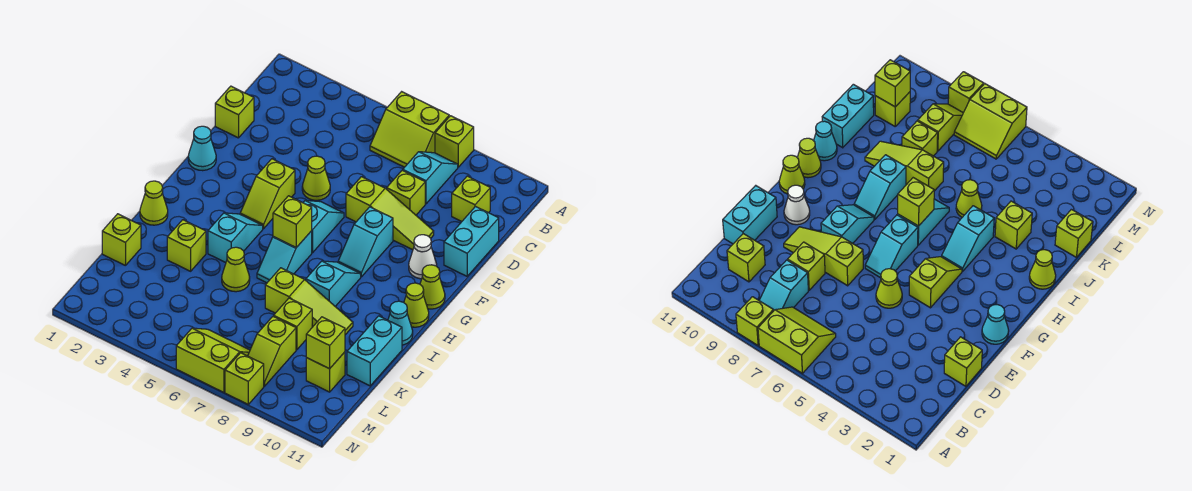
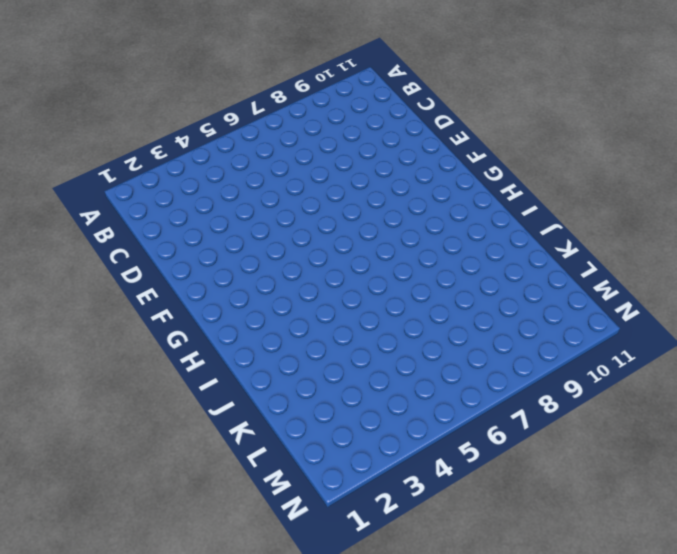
none -> lime 2x2 slope [370,92,449,167]
none -> lime 1x1 brick [435,116,474,167]
none -> cyan 1x2 slope [403,152,458,204]
none -> lime 1x1 brick [452,176,490,221]

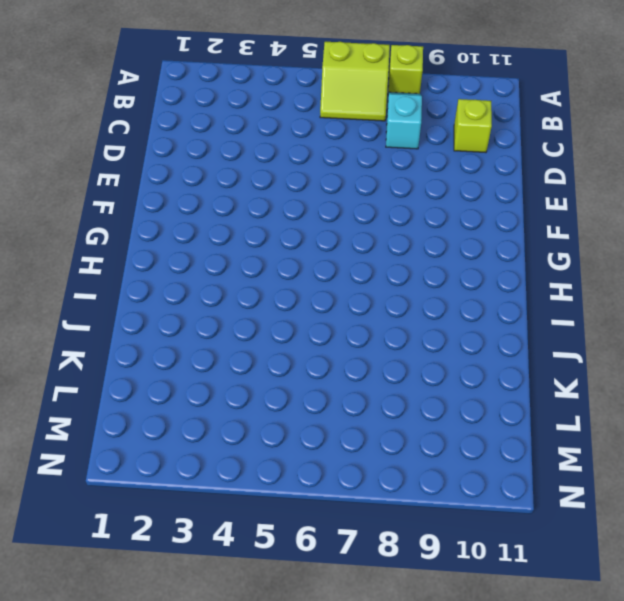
none -> lime 1x1 brick [215,86,254,138]
none -> lime 1x1 brick [387,170,425,215]
none -> cyan 1x2 brick [444,207,499,276]
none -> lime 1x1 cone [302,156,330,200]

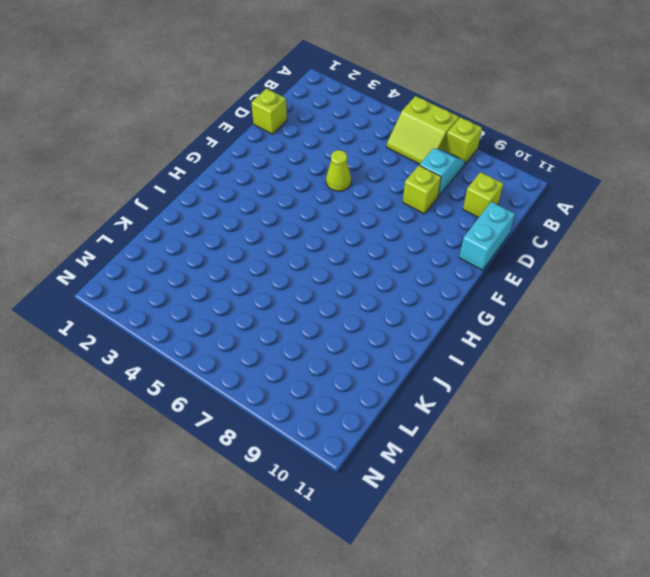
none -> lime 1x3 slope [346,177,434,250]
none -> cyan 1x1 cone [188,126,216,171]
none -> lime 1x2 slope [240,159,295,229]
none -> cyan 1x2 slope [303,201,344,253]

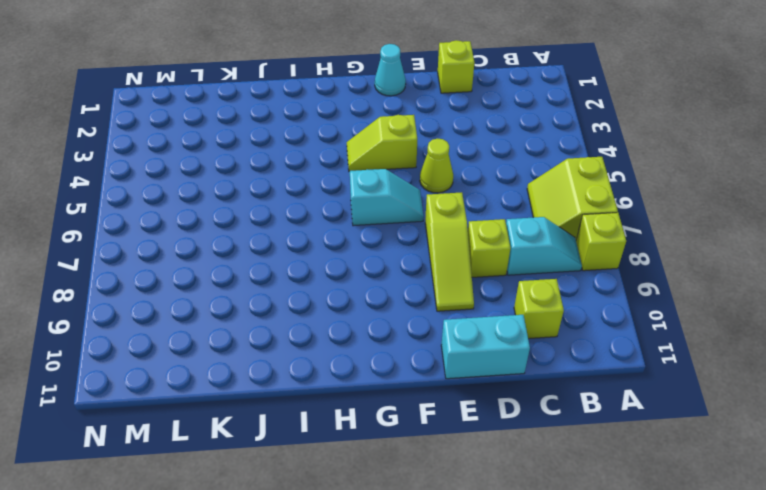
none -> cyan 1x2 slope [338,207,393,277]
none -> white 1x1 cone [409,235,437,279]
none -> lime 1x1 cone [420,265,445,309]
none -> cyan 1x2 slope [208,213,263,263]

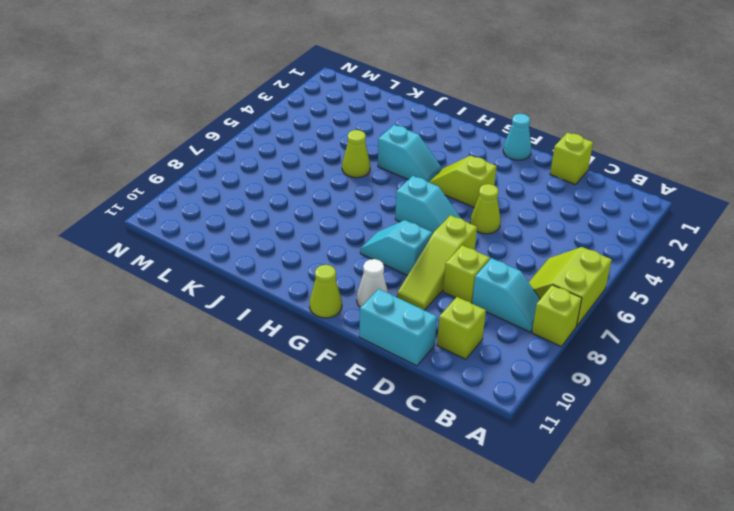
none -> cyan 1x2 slope [257,231,312,283]
none -> cyan 1x2 slope [306,261,361,306]
none -> lime 1x1 cone [404,283,429,327]
none -> lime 1x1 cone [140,181,168,225]

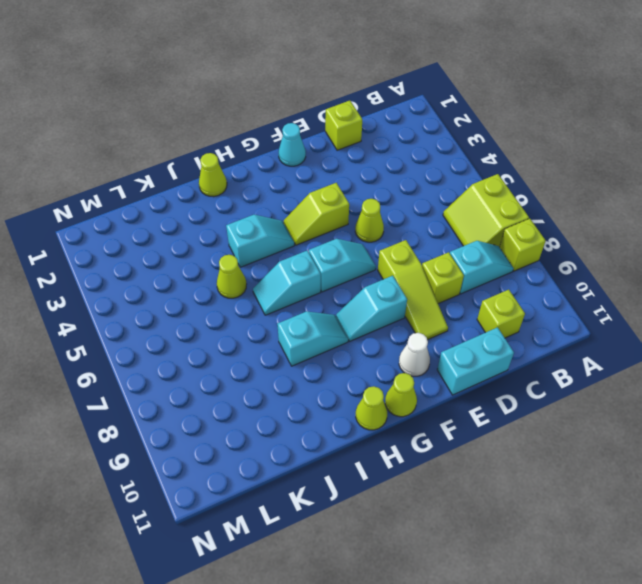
none -> cyan 1x1 cone [388,301,413,345]
none -> lime 1x1 brick [167,220,206,271]
none -> lime 1x3 slope [265,268,353,335]
none -> cyan 1x2 brick [347,316,402,386]

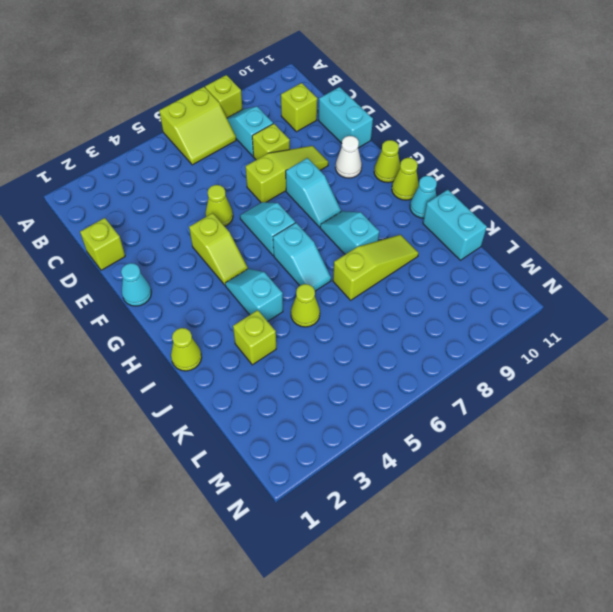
none -> lime 1x1 brick [102,214,141,266]
none -> lime 1x1 brick [274,298,312,350]
none -> lime 1x2 slope [248,316,296,386]
none -> lime 1x1 brick [306,352,345,392]

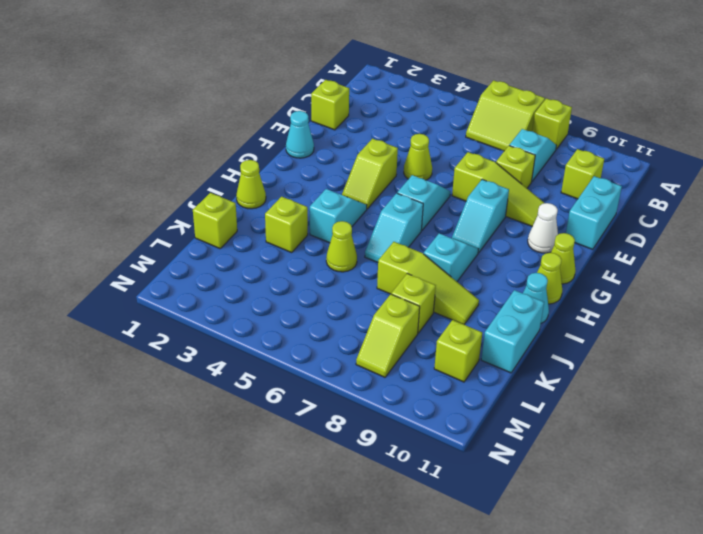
none -> lime 2x2 slope [176,328,250,392]
none -> lime 1x1 brick [225,353,264,404]
none -> lime 1x1 brick [273,196,312,248]
none -> lime 1x1 brick [306,317,345,369]

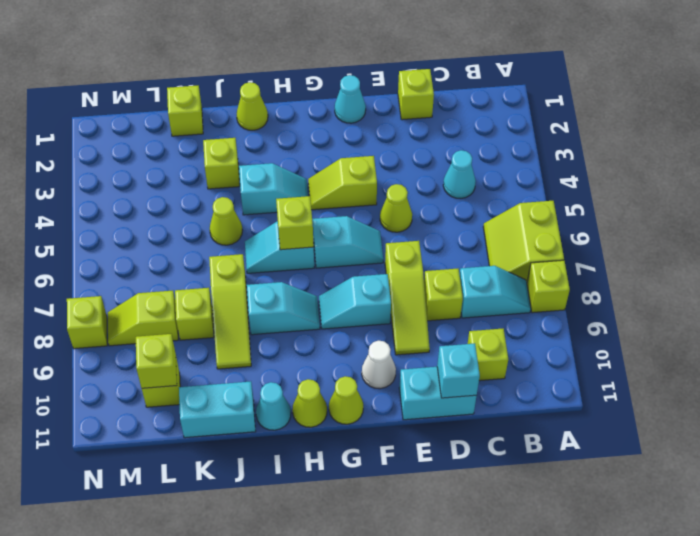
cyan 1x1 cone [443,150,476,198] -> none
cyan 1x1 brick [437,343,480,398] -> none
none -> lime 2x2 slope [176,328,250,392]

